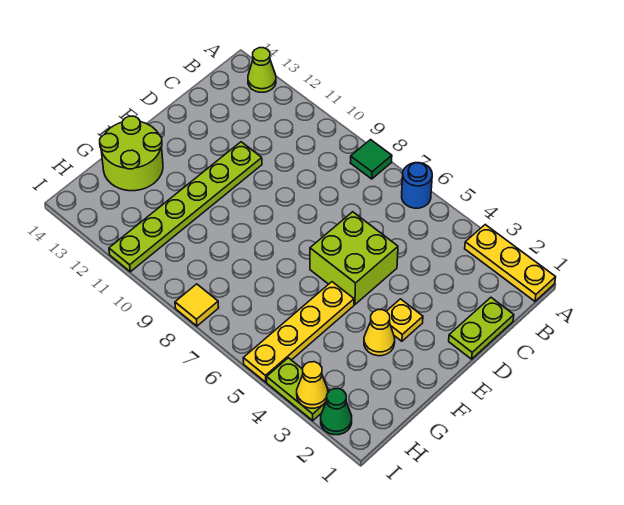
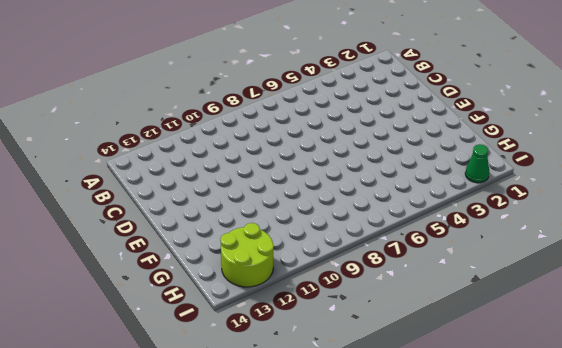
lime 2x2 round brick [220,223,274,287] -> lime 2x2 round brick moved to [100,116,163,191]
none -> yellow 1x3 plate [465,225,556,301]
none -> blue 1x1 round brick [402,163,432,208]
none -> green 1x1 tile [350,140,392,179]

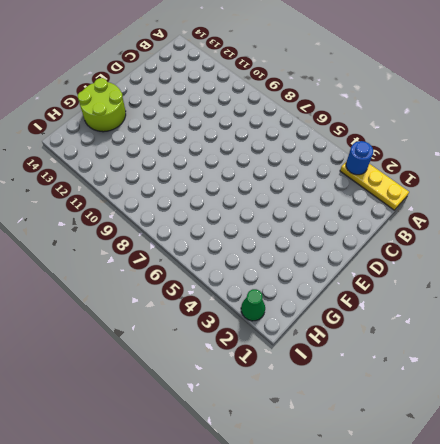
blue 1x1 round brick [346,141,373,175] -> blue 1x1 round brick moved to [402,163,432,208]
none -> green 1x1 tile [350,140,392,179]
none -> lime 1x1 cone [248,48,276,92]
none -> lime 1x2 plate [449,298,514,359]

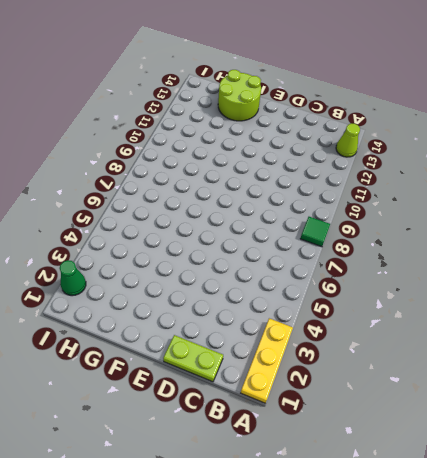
none -> blue 1x1 round brick [402,163,432,208]
none -> lime 2x2 brick [310,212,398,305]
none -> lime 1x6 plate [109,142,262,272]

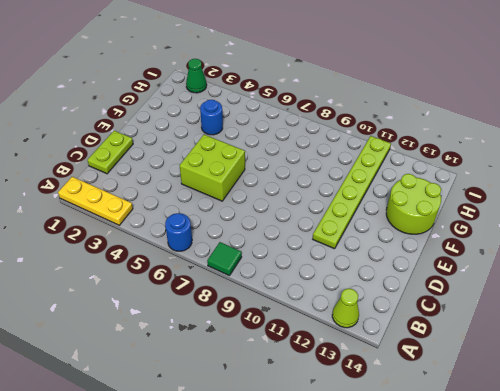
blue 1x1 round brick [200,100,223,135] -> none
none -> yellow 1x1 plate [387,299,423,341]
none -> yellow 1x1 cone [364,310,395,356]
none -> yellow 1x4 plate [243,282,354,382]

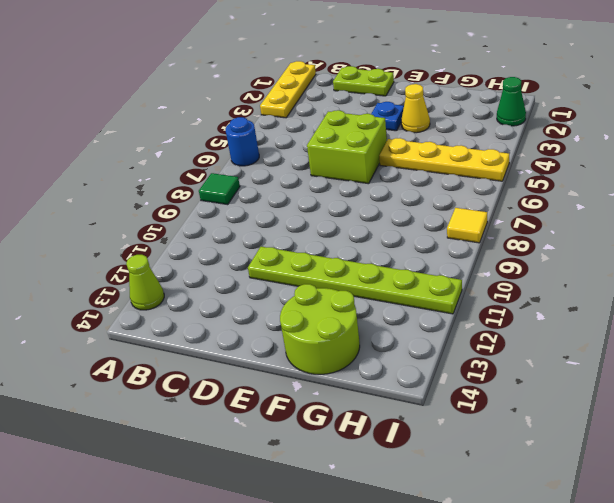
blue 1x1 plate [371,102,404,131] -> yellow 1x1 plate [387,299,423,341]
none -> lime 1x2 plate [267,358,329,421]
none -> yellow 1x1 cone [297,362,328,408]

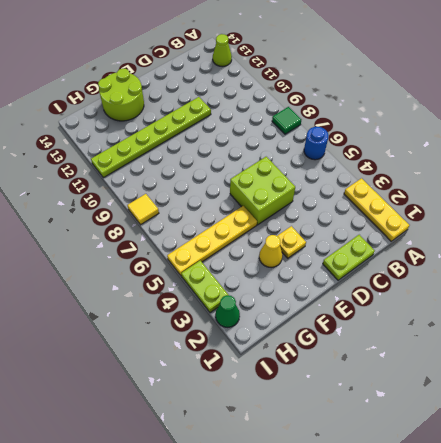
none -> yellow 1x1 cone [297,362,328,408]

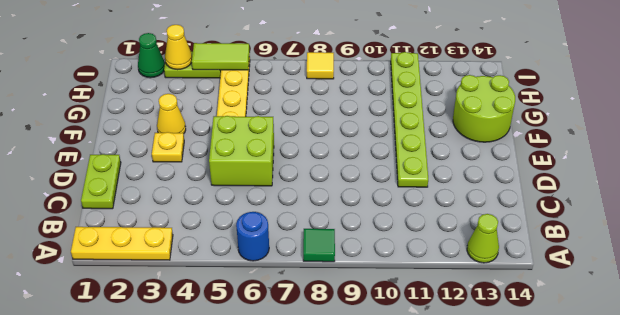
lime 1x2 tile [192,43,250,70] -> none

